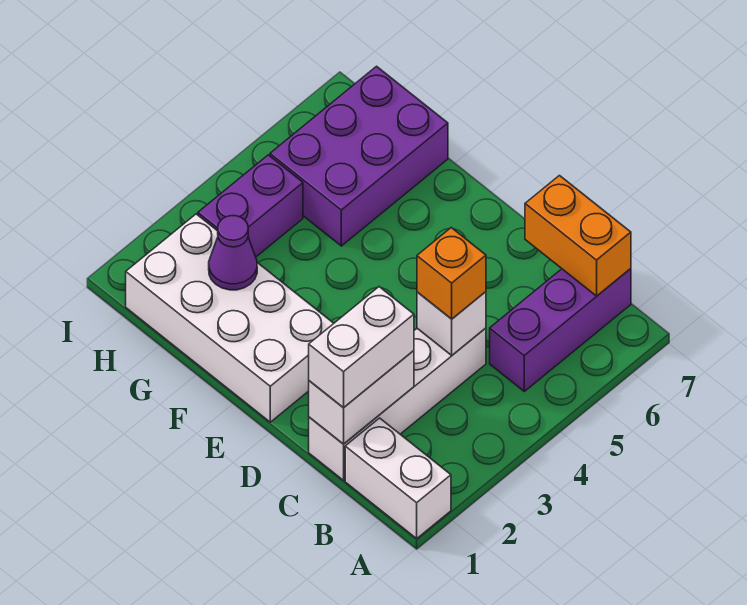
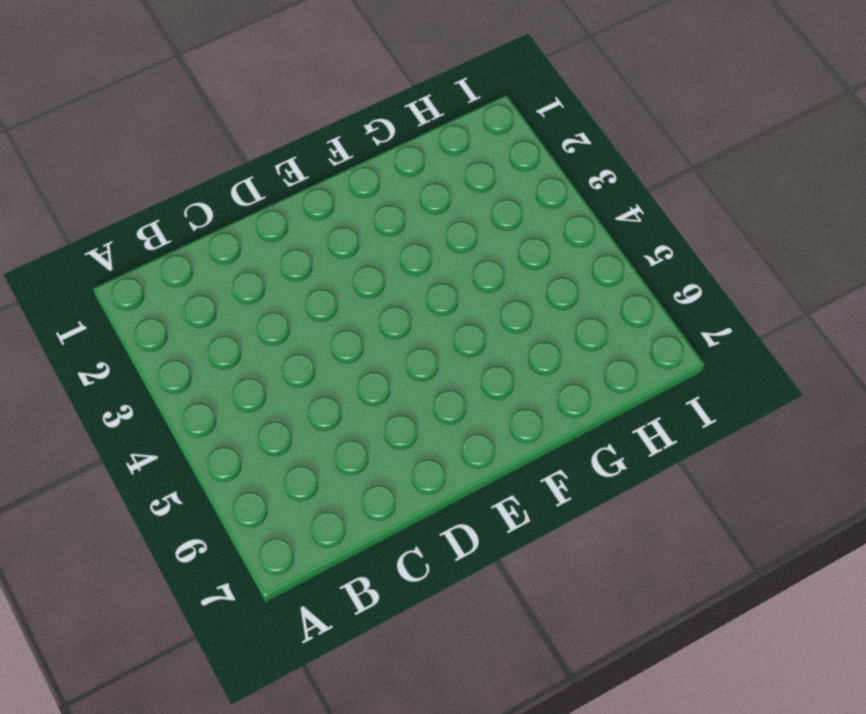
none -> white 1x2 brick [345,418,451,538]
none -> purple 1x3 brick [490,268,631,391]
none -> white 1x4 brick [309,328,486,480]

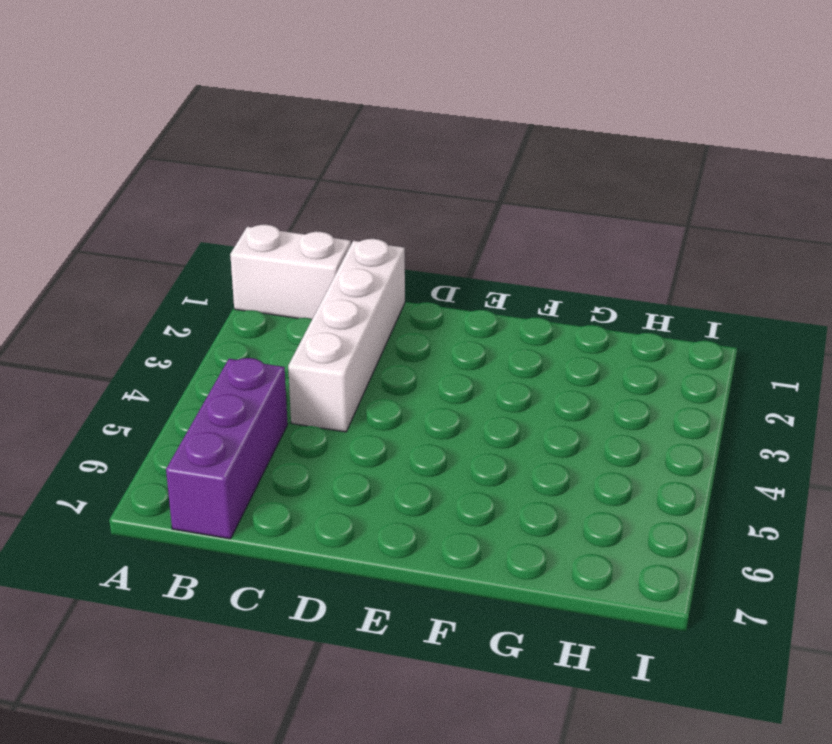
none -> white 2x4 brick [126,214,334,422]
none -> purple 2x3 brick [270,66,448,246]
none -> purple 1x2 brick [198,155,303,257]

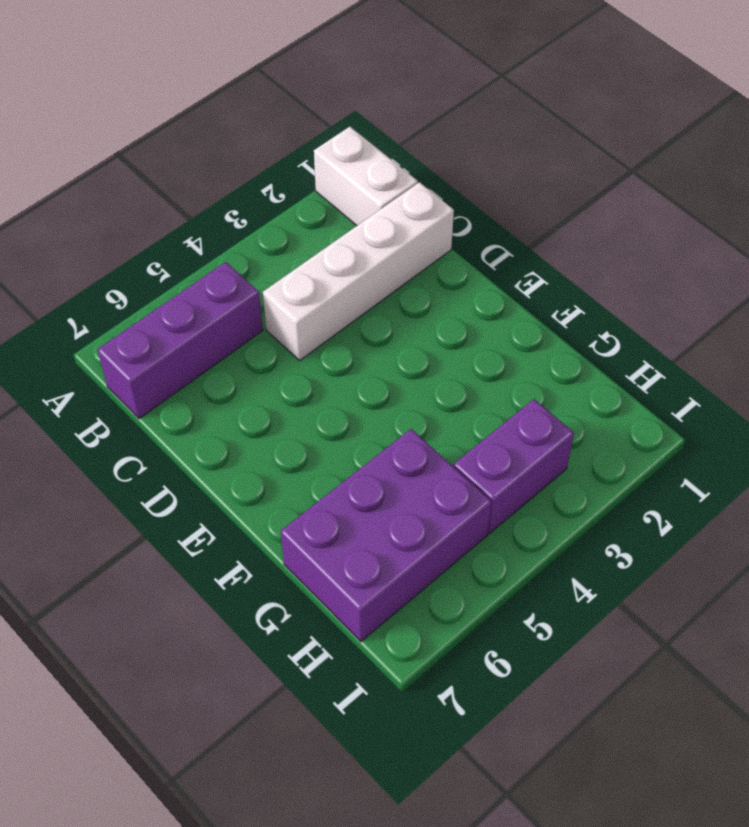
none -> white 2x4 brick [126,214,334,422]
none -> orange 1x2 brick [525,176,631,296]
none -> white 1x2 brick [309,351,414,444]

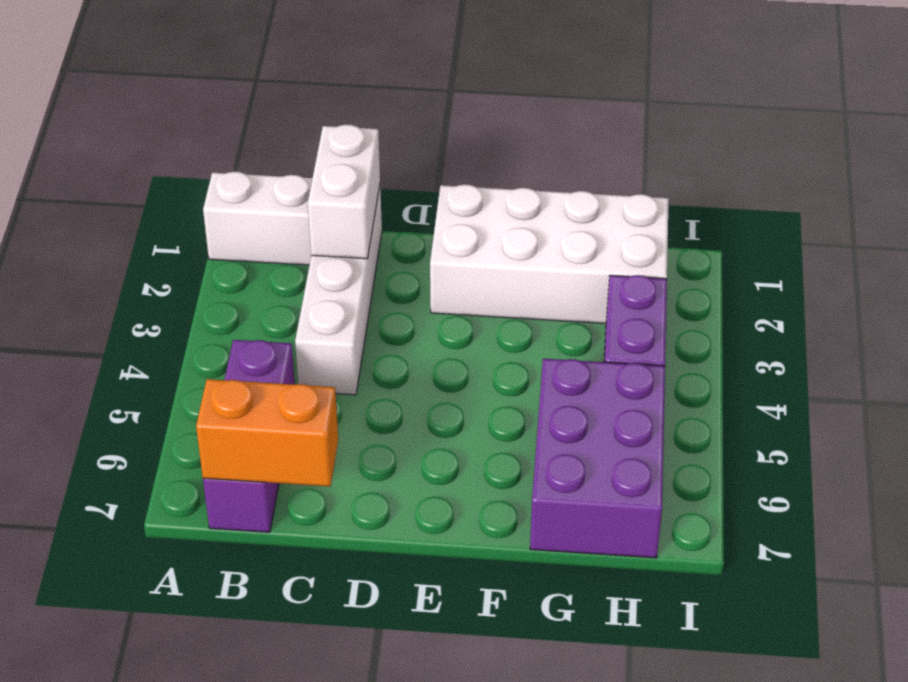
none -> white 1x1 brick [417,292,486,355]
none -> purple 1x1 cone [209,216,257,290]
none -> white 1x2 brick [309,287,414,408]

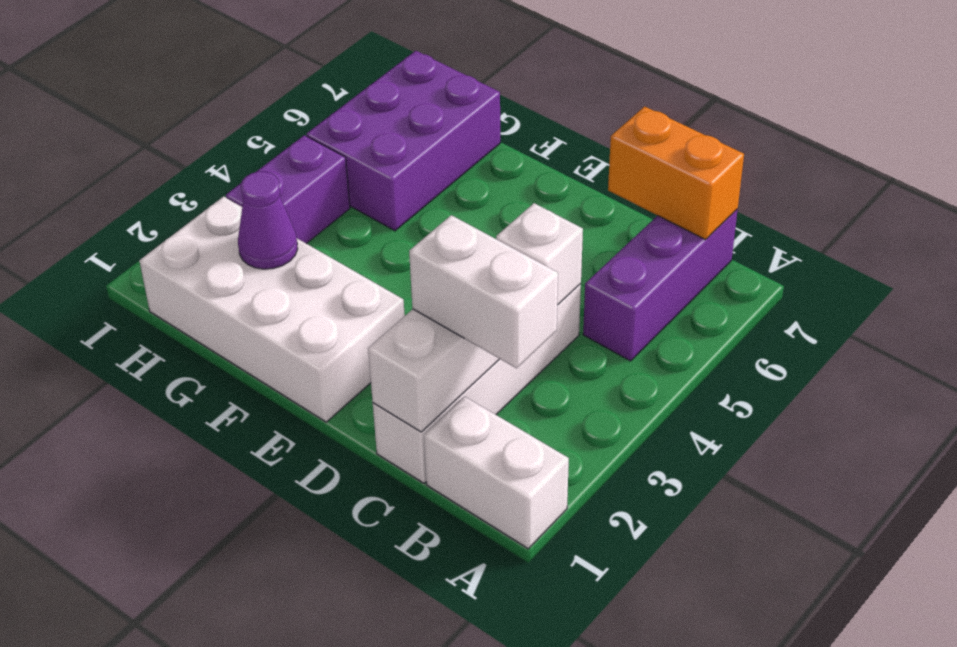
white 1x2 brick [409,215,558,368] -> white 1x2 brick turned to [309,287,414,408]
none -> orange 1x1 brick [417,228,486,319]

